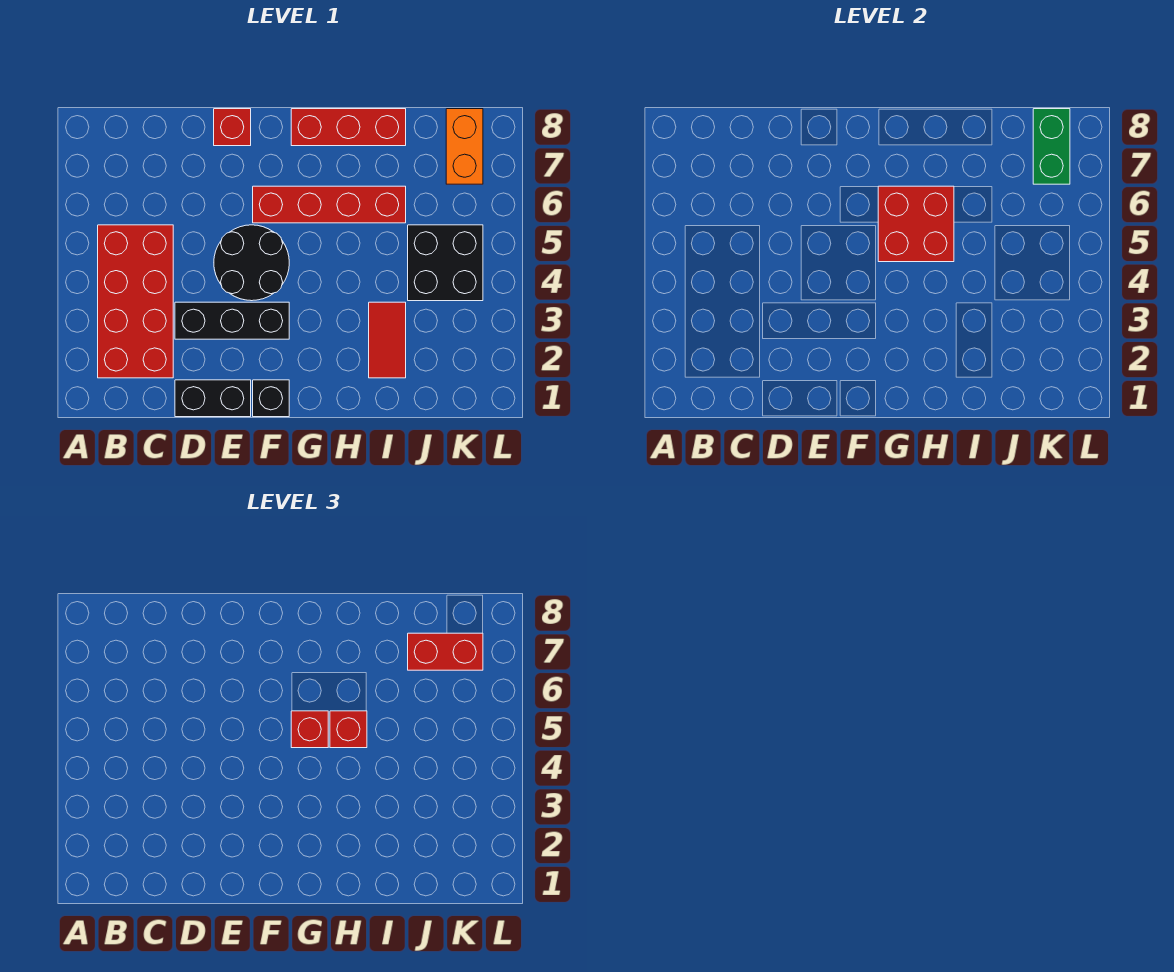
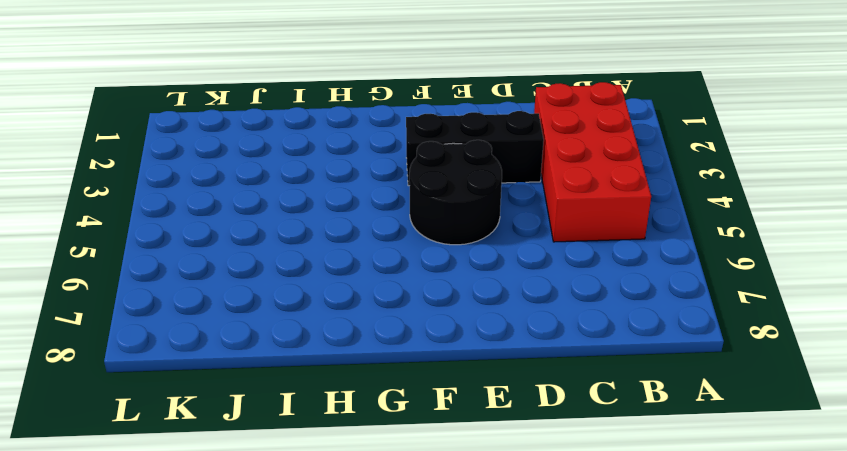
none -> black 1x2 brick [175,380,251,417]
none -> red 1x1 brick [214,109,251,146]
none -> black 1x1 brick [253,380,289,417]

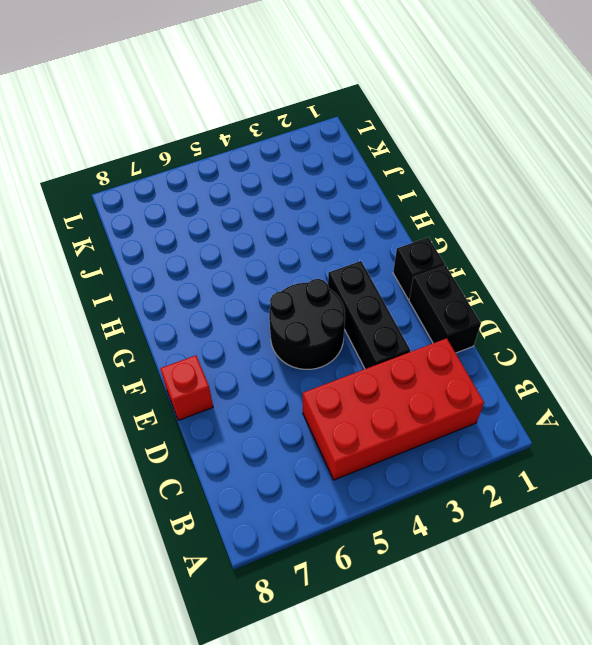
none -> red 1x4 brick [253,186,406,223]
none -> red 1x3 brick [291,109,406,146]
none -> red 1x2 tile [369,302,406,378]

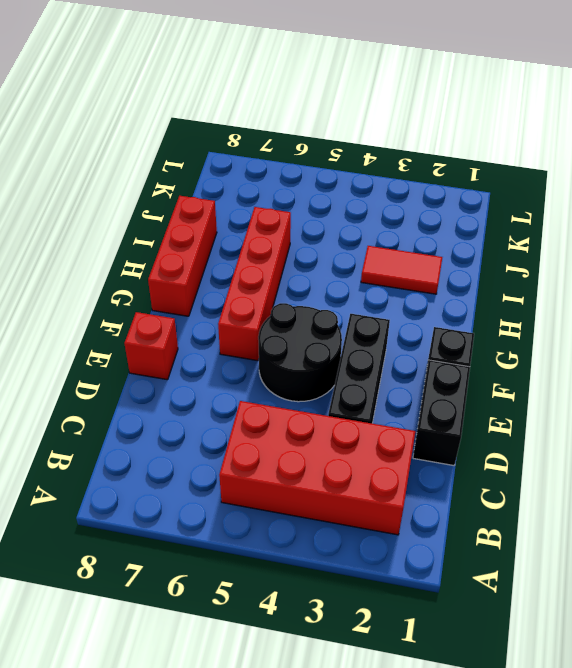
none -> black 2x2 brick [408,225,483,301]
none -> orange 1x2 brick [446,109,483,184]
none -> red 2x2 brick [878,186,954,262]

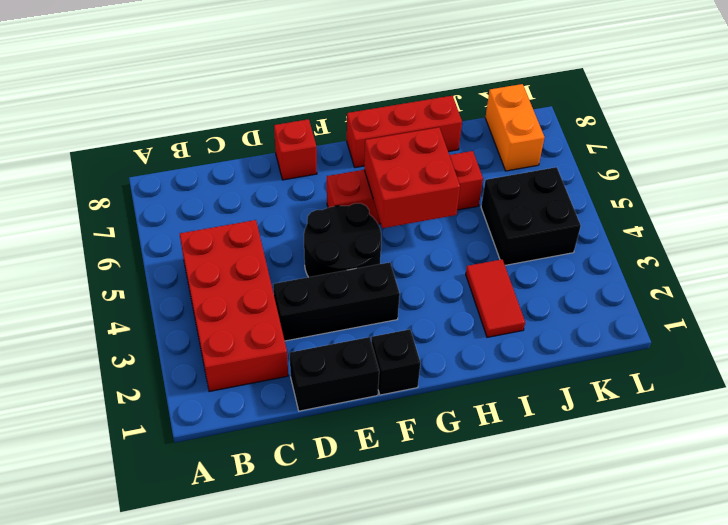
none -> green 1x2 brick [1033,109,1070,184]
none -> red 1x1 brick [291,711,328,748]
none -> red 1x1 brick [330,711,367,748]

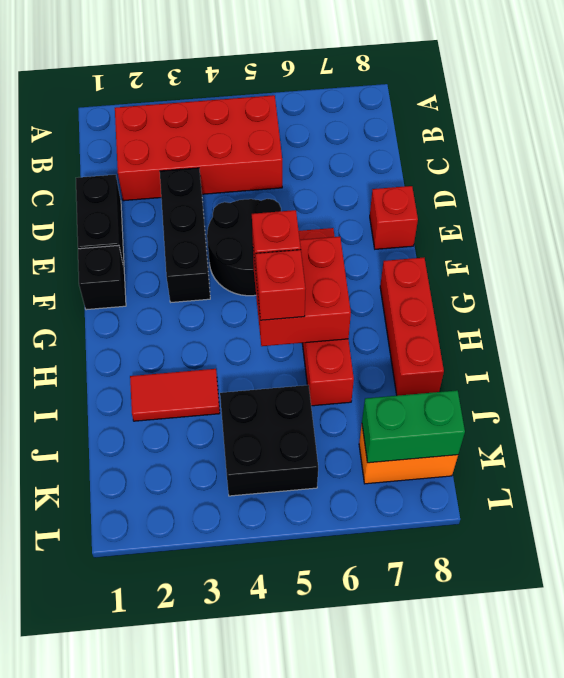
none -> red 1x2 brick [408,633,483,670]

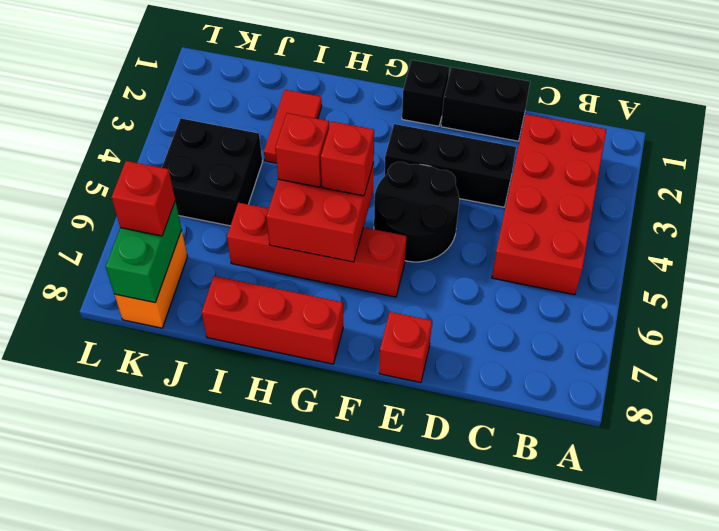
red 1x1 brick [112,161,175,236] -> red 1x2 brick [408,633,483,670]

